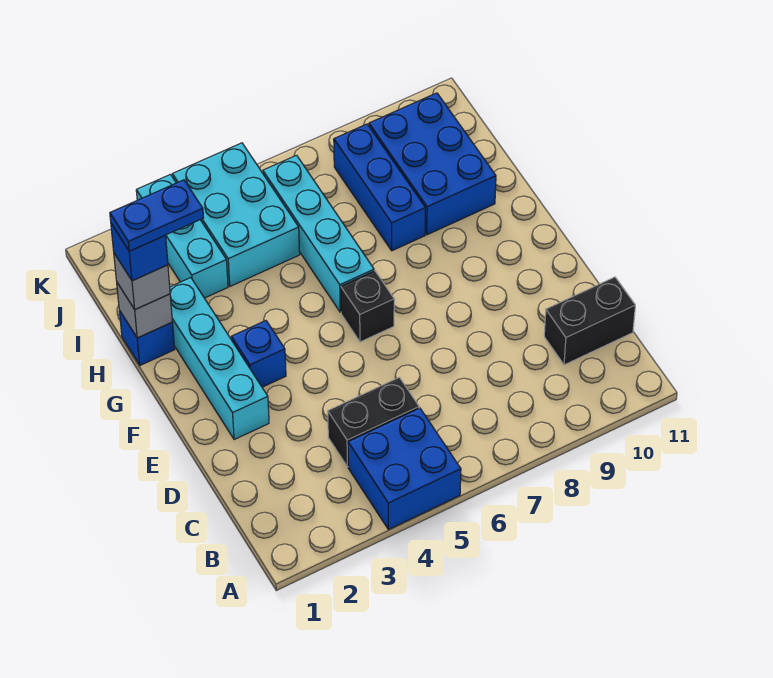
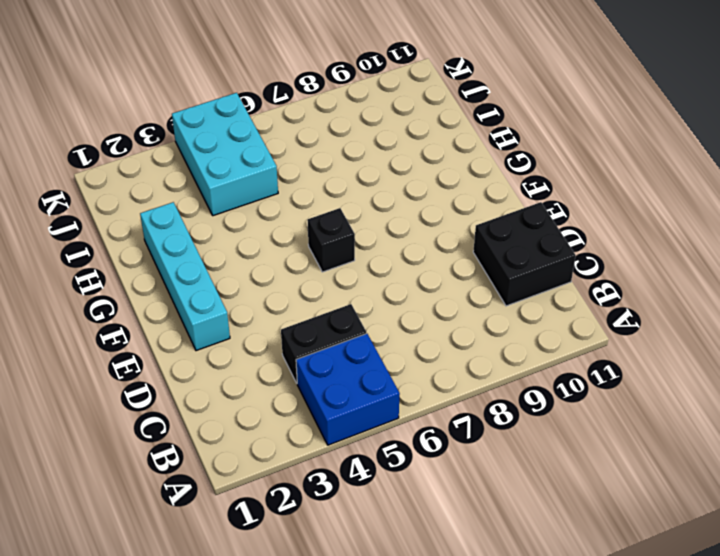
black 2x2 brick [473,202,576,306] -> black 1x2 brick [544,277,635,365]
none -> blue 1x1 brick [231,321,286,387]
none -> cyan 1x4 brick [263,155,374,312]
none -> blue 1x1 brick [119,310,175,365]

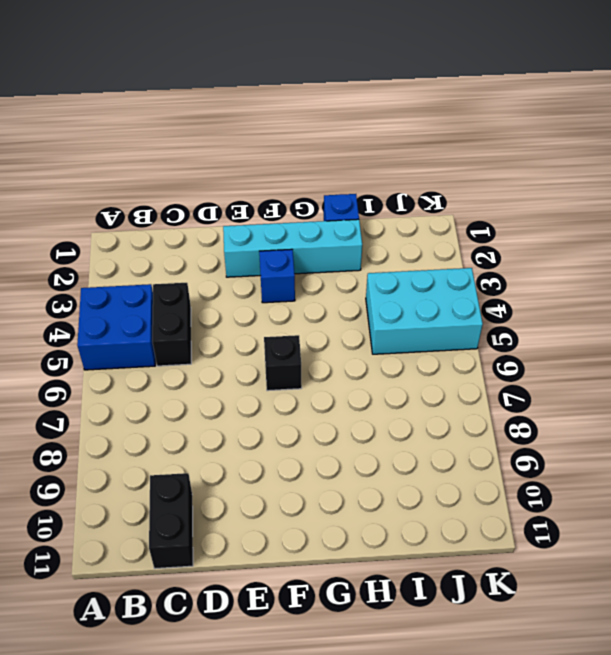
none -> cyan 1x4 brick [263,155,374,312]
none -> blue 1x3 brick [334,124,426,251]
none -> blue 2x3 brick [369,93,496,235]

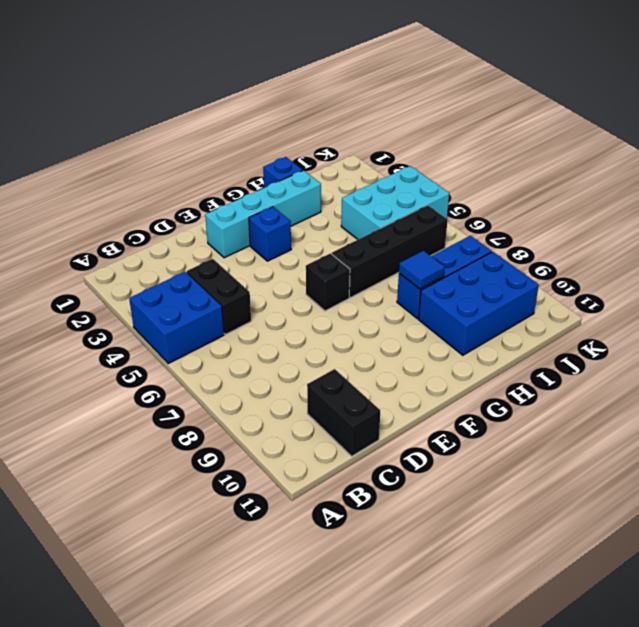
black 1x4 brick [332,205,448,298] -> cyan 1x4 brick [263,155,374,312]
blue 1x1 tile [399,251,445,289] -> none
none -> cyan 1x3 brick [136,175,228,298]
none -> grey 1x1 brick [117,283,172,338]
none -> grey 1x1 brick [114,254,170,309]

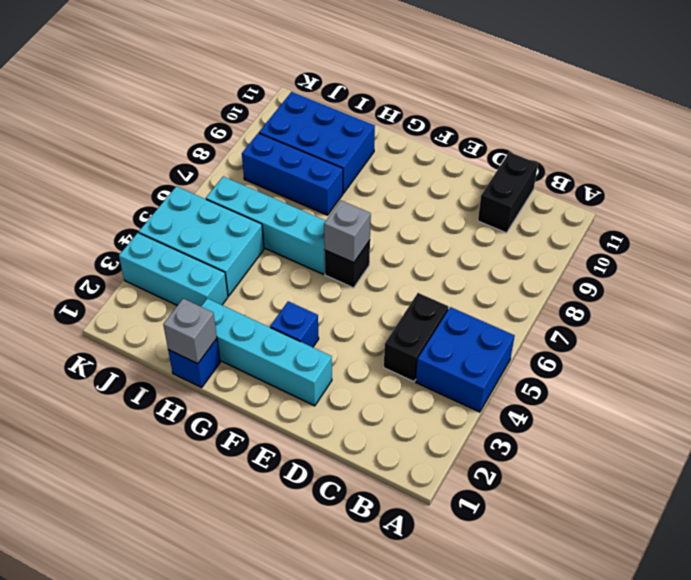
grey 1x1 brick [324,201,371,263] -> grey 1x1 brick moved to [114,254,170,309]
none -> blue 1x1 brick [111,224,168,281]
none -> blue 1x2 plate [110,180,204,251]

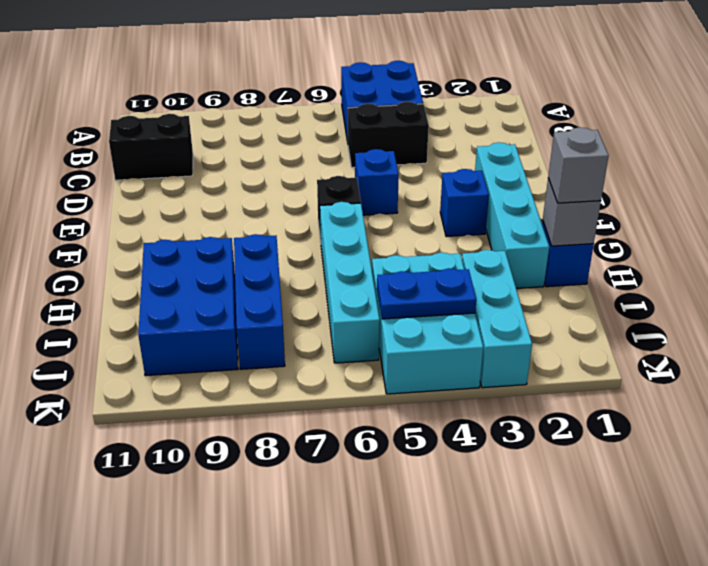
blue 1x1 brick [355,149,399,215] -> blue 1x1 brick moved to [111,224,168,281]
blue 1x2 plate [377,268,476,319] -> blue 1x2 plate moved to [110,180,204,251]

